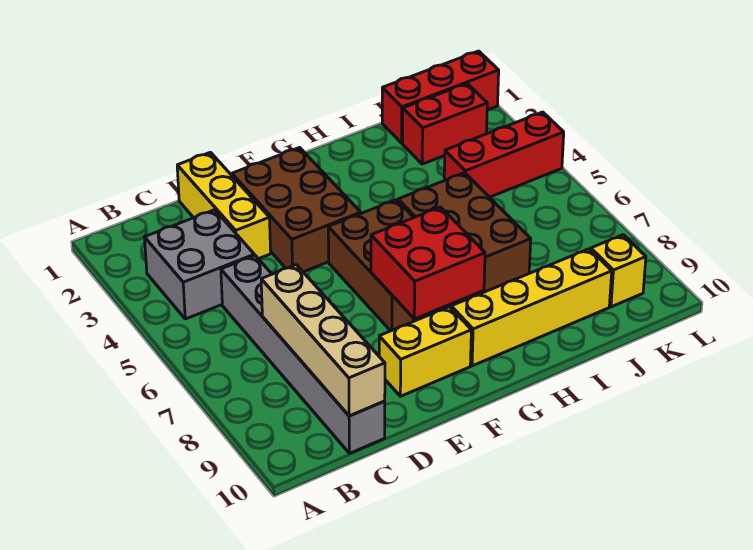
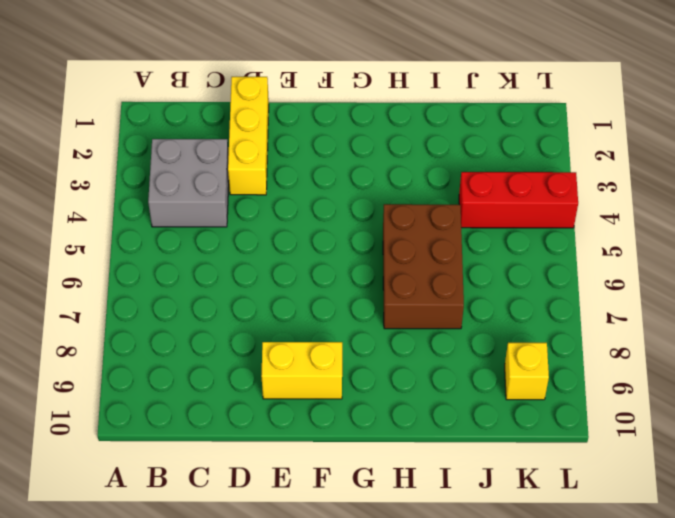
none -> grey 1x6 brick [221,256,385,453]
none -> brown 2x3 brick [232,148,361,272]
none -> brown 2x3 brick [328,200,460,331]

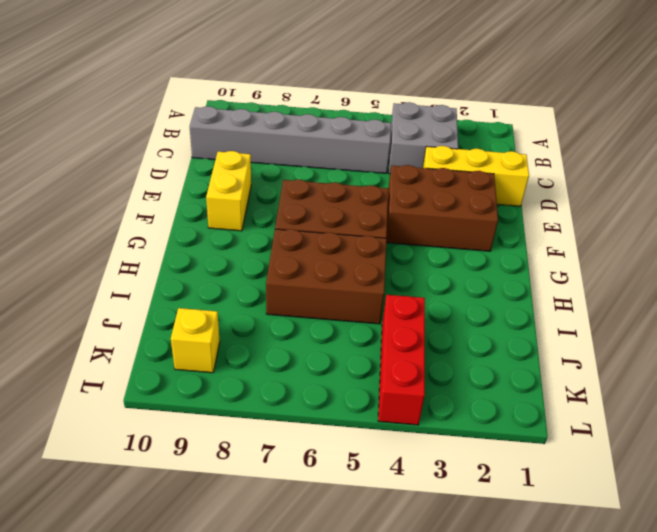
none -> yellow 1x4 brick [451,249,612,366]
none -> red 1x3 brick [382,51,499,143]
none -> red 1x2 brick [403,84,487,164]

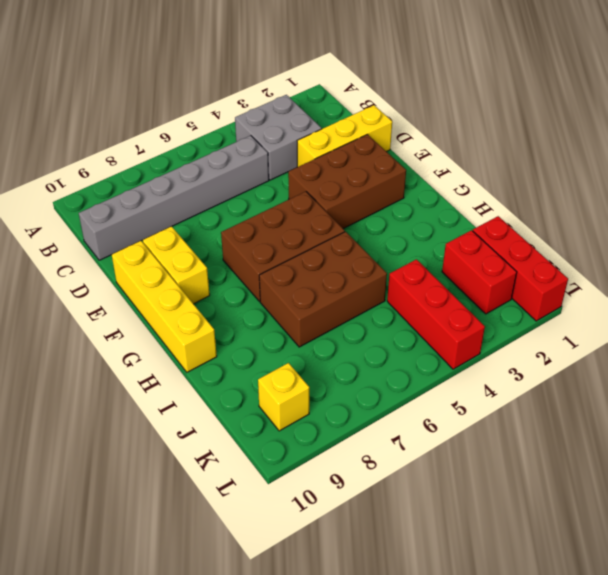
yellow 1x4 brick [112,241,217,372] -> yellow 1x4 brick moved to [451,249,612,366]
none -> tan 1x4 brick [261,265,385,416]
none -> red 2x2 brick [371,207,485,319]

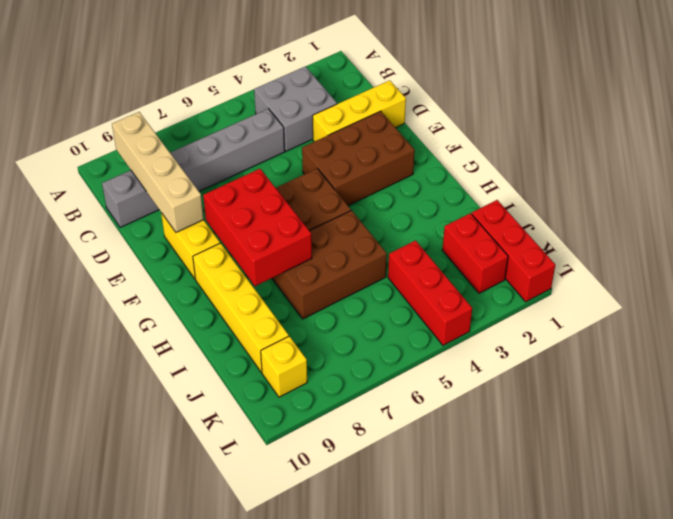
tan 1x4 brick [112,112,204,232] -> tan 1x4 brick turned to [261,265,385,416]
red 2x3 brick [203,169,312,286] -> red 2x2 brick [371,207,485,319]

